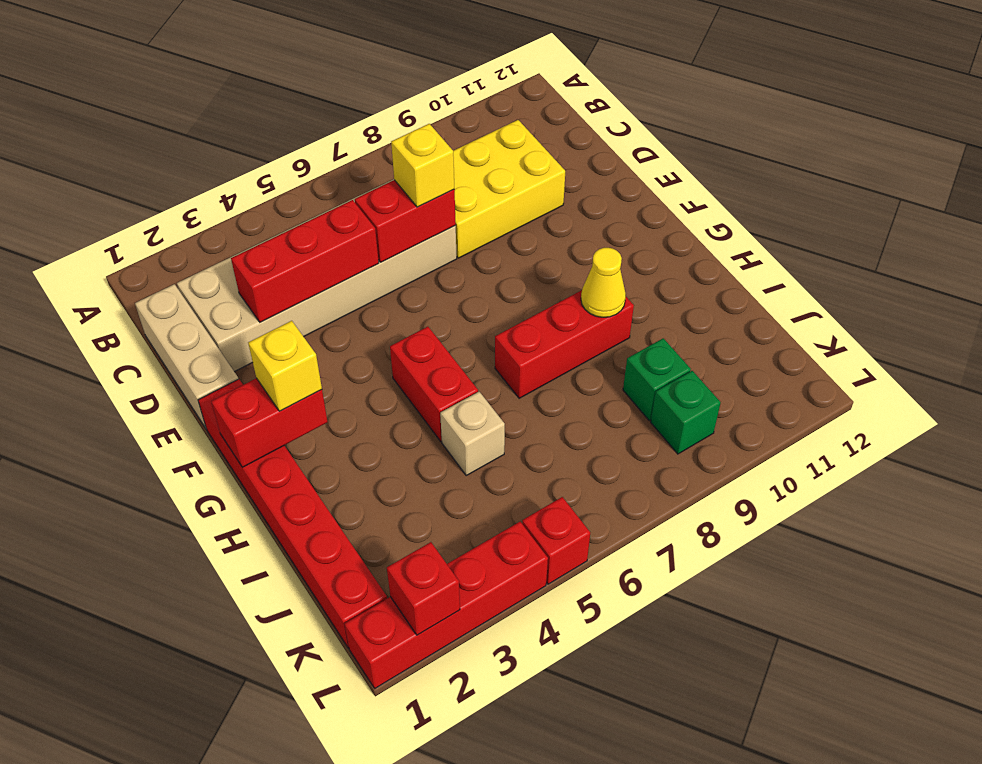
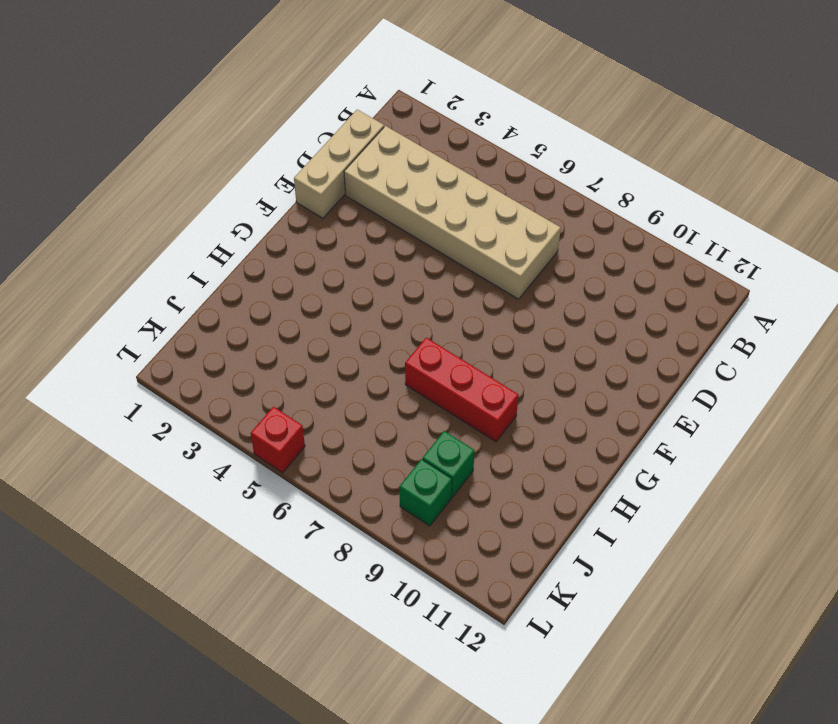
none -> yellow 2x3 brick [453,120,565,258]
none -> red 1x6 brick [198,379,387,648]
none -> red 1x2 brick [390,327,478,441]

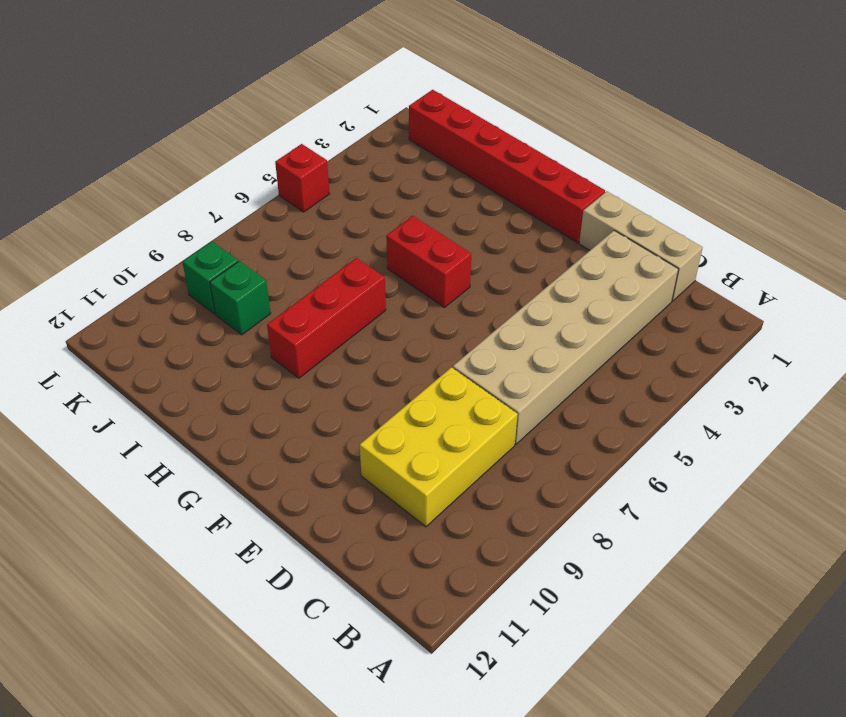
none -> tan 1x1 brick [440,392,505,475]
none -> red 1x4 brick [345,522,548,688]
none -> red 1x3 brick [231,200,379,322]

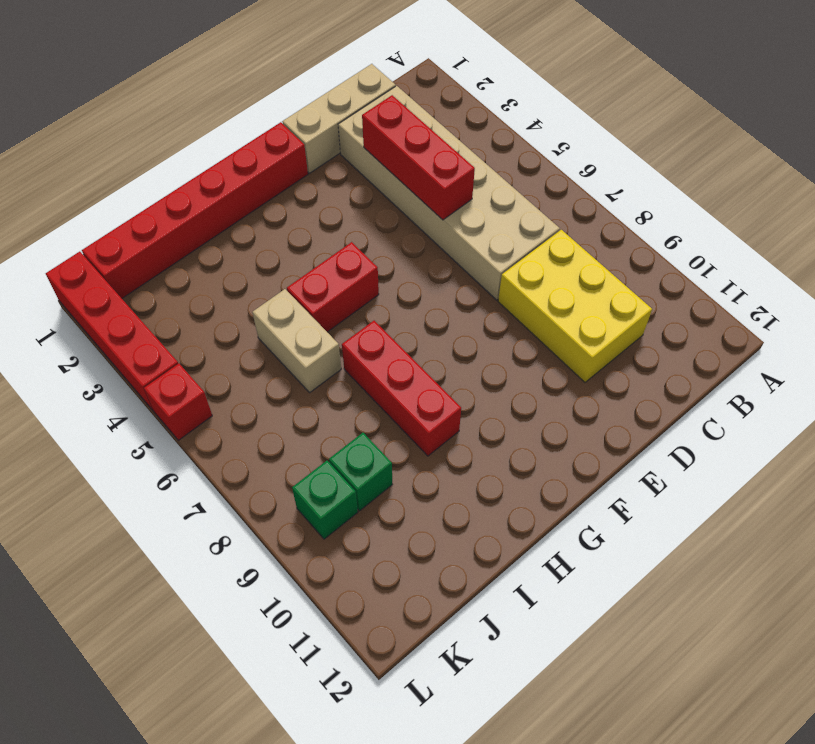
tan 1x2 brick [252,289,341,392] -> tan 1x1 brick [440,392,505,475]
none -> red 1x2 brick [355,180,456,262]
none -> red 1x2 brick [211,378,328,467]
none -> yellow 1x1 cone [581,248,626,317]

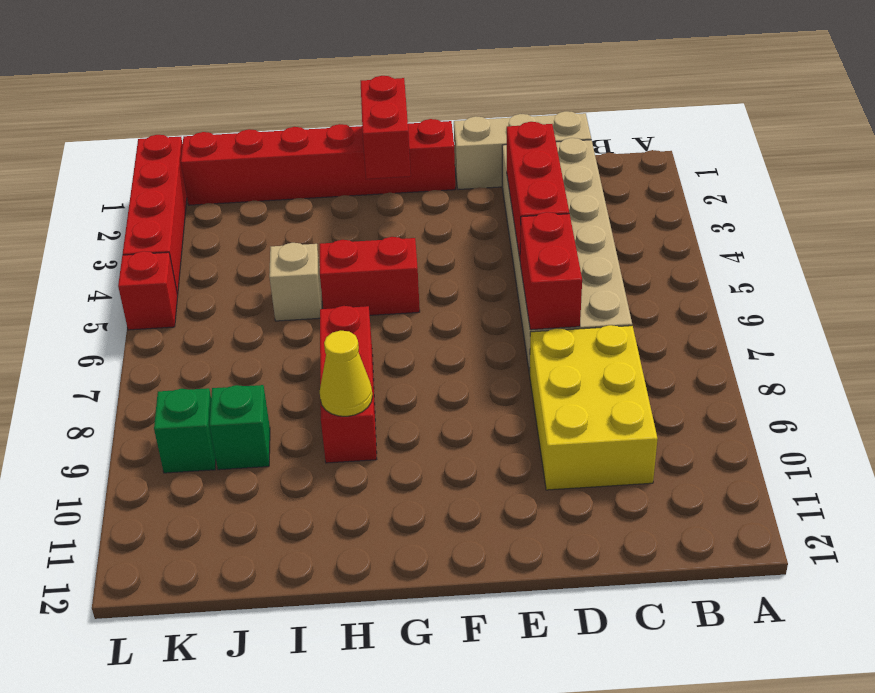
none -> red 1x1 brick [387,542,460,635]
none -> yellow 1x1 brick [391,124,454,207]
none -> yellow 1x1 brick [248,321,322,411]

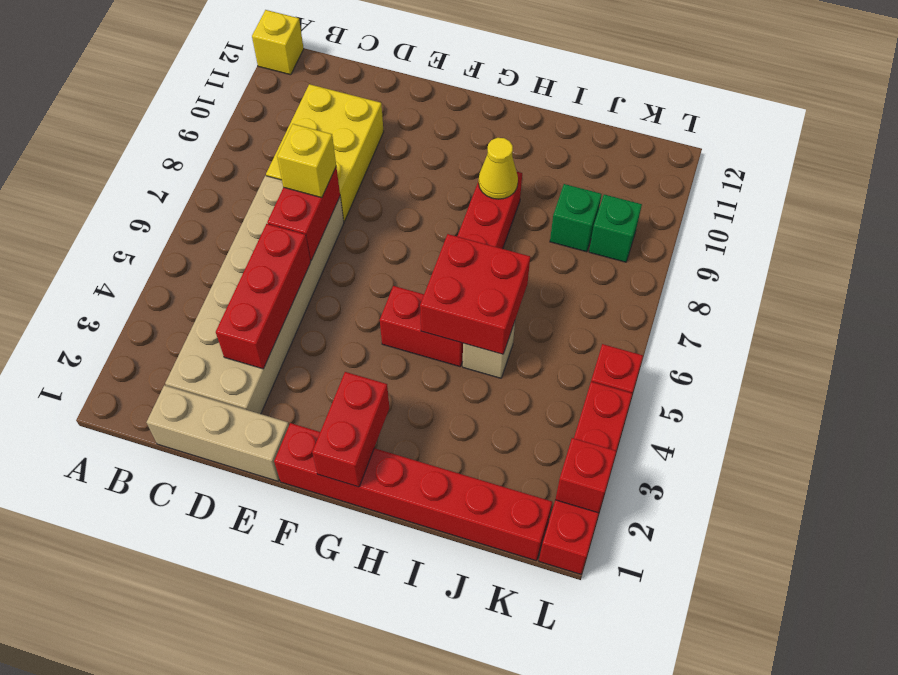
yellow 1x1 brick [252,10,304,75] -> yellow 1x1 brick moved to [248,321,322,411]
red 2x2 brick [420,234,530,354] -> none

